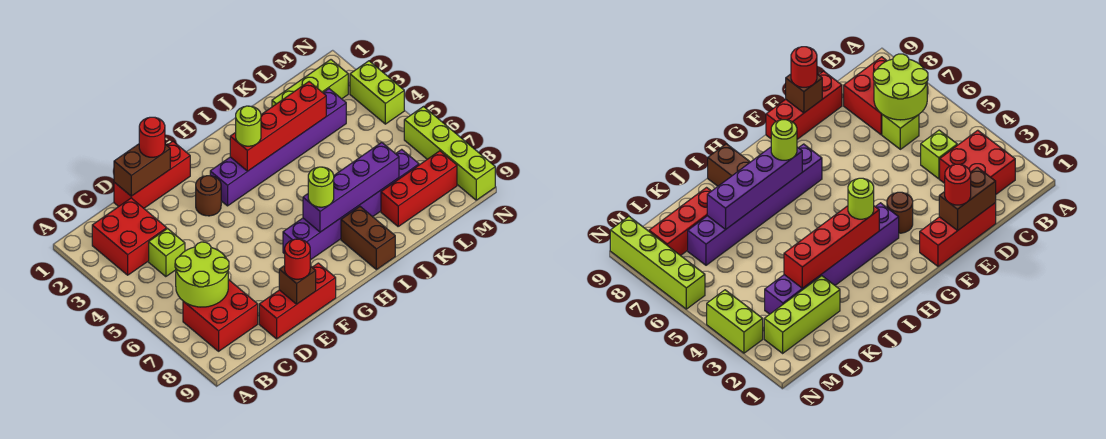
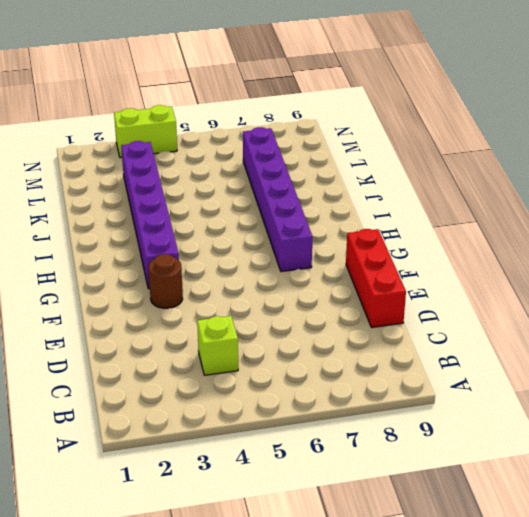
none -> red 2x2 brick [92,198,167,275]
none -> red 2x2 brick [183,280,258,351]
none -> lime 1x1 brick [882,115,919,149]

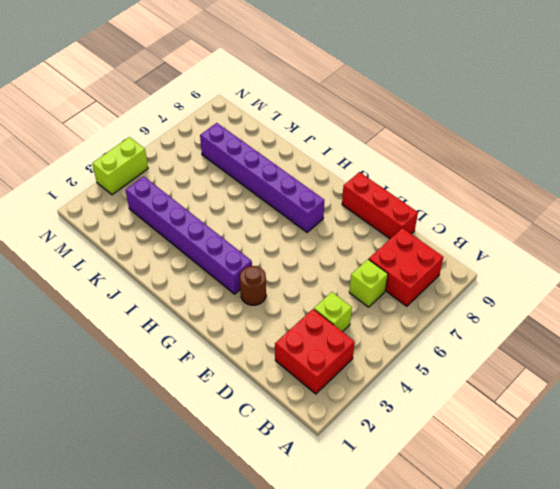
none -> red 1x3 brick [114,141,190,208]
none -> brown 1x2 brick [341,207,395,270]
none -> lime 1x3 brick [272,60,348,107]

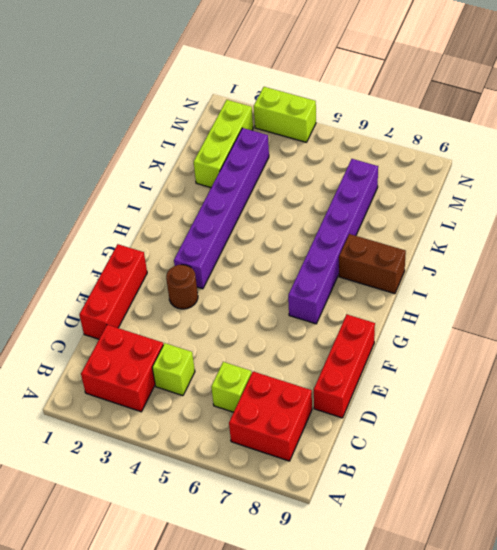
none -> red 1x3 brick [381,151,457,226]
none -> lime 1x4 brick [404,107,495,200]
none -> lime 2x2 round brick [175,242,229,307]

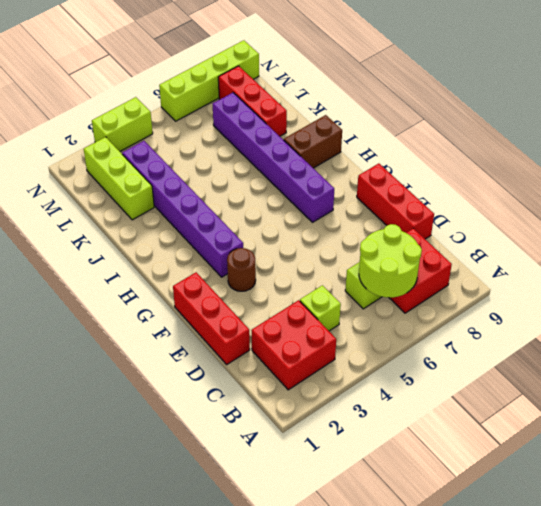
none -> brown 1x2 brick [114,144,170,196]
none -> brown 1x1 brick [279,266,316,304]
none -> red 1x4 brick [230,82,326,171]

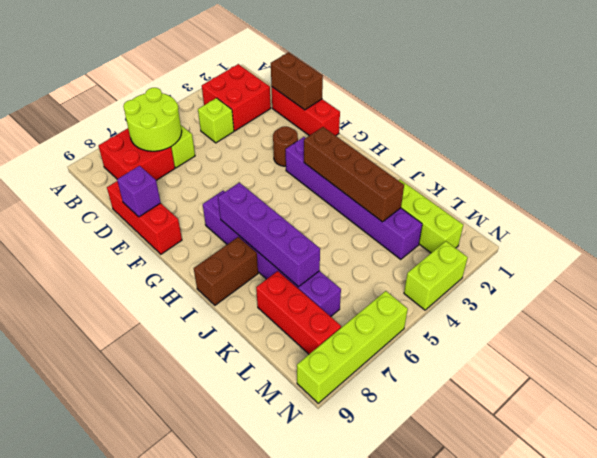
purple 1x1 brick [117,166,161,217] -> brown 1x1 brick [279,266,316,304]
brown 1x4 brick [304,127,404,222] -> red 1x4 brick [230,82,326,171]
none -> red 1x1 round brick [139,117,165,157]
none -> red 1x1 round brick [285,239,310,279]
none -> lime 1x1 round brick [236,106,261,146]

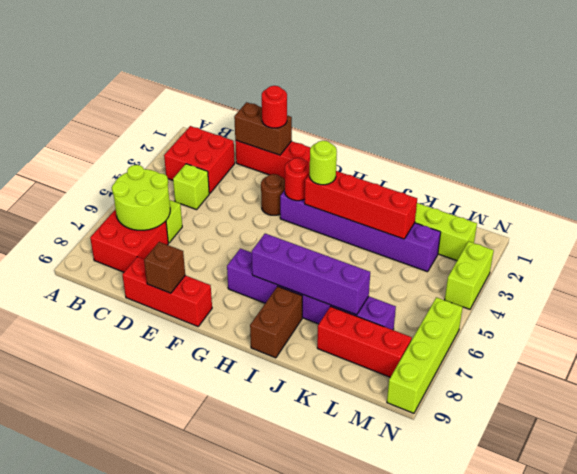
red 1x1 round brick [285,158,310,201] -> red 1x1 round brick moved to [285,239,310,279]
none -> lime 1x1 round brick [308,167,334,207]

